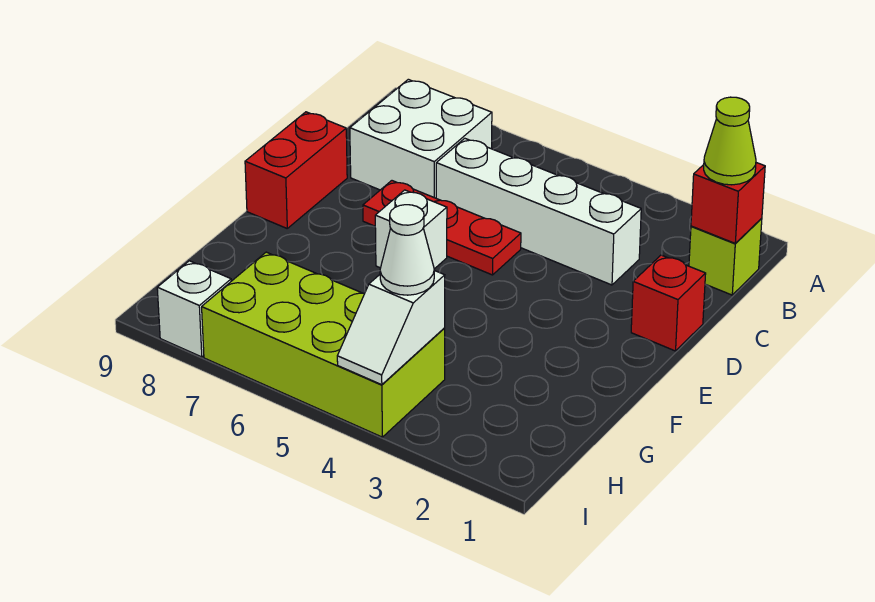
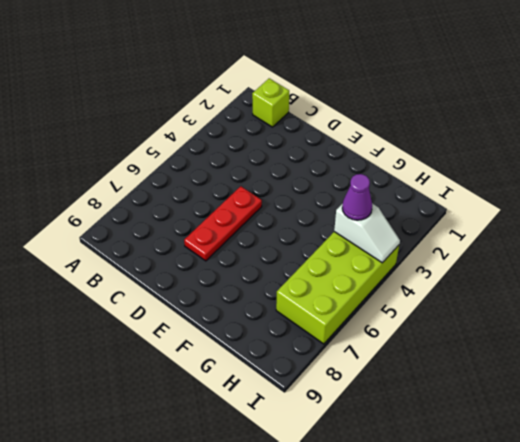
purple 1x1 cone [342,174,372,220] -> white 1x1 cone [380,205,434,295]
none -> white 2x2 brick [350,79,492,198]
none -> white 1x4 brick [436,138,641,285]
none -> red 1x1 brick [631,255,706,351]

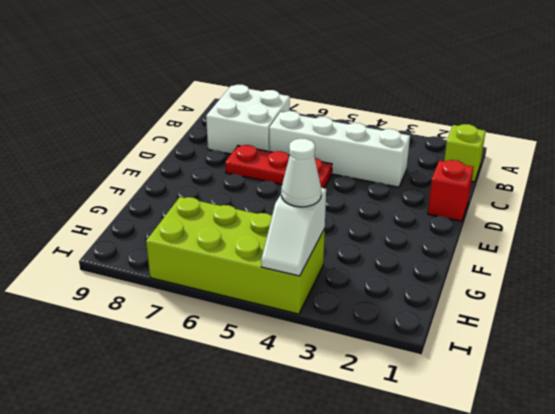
none -> red 1x2 brick [245,112,347,228]
none -> white 1x1 brick [375,190,447,269]
none -> white 1x1 brick [157,261,231,357]

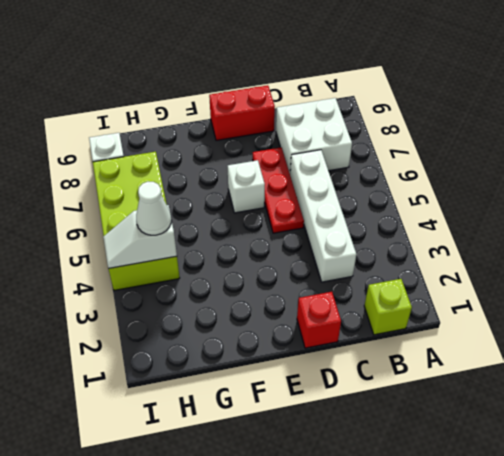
none -> red 1x1 brick [691,163,765,244]
none -> lime 1x1 cone [704,97,756,185]

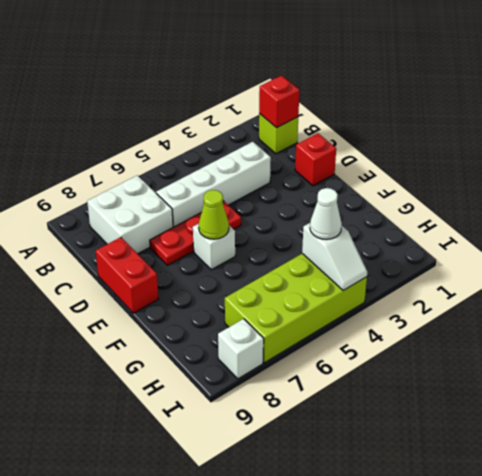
lime 1x1 cone [199,190,229,239] -> lime 1x1 cone moved to [704,97,756,185]

